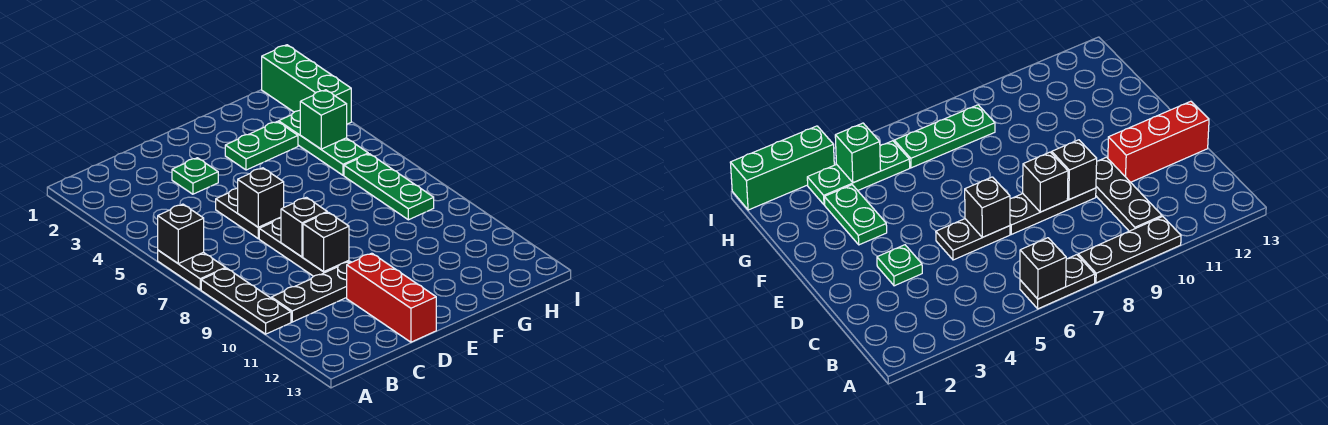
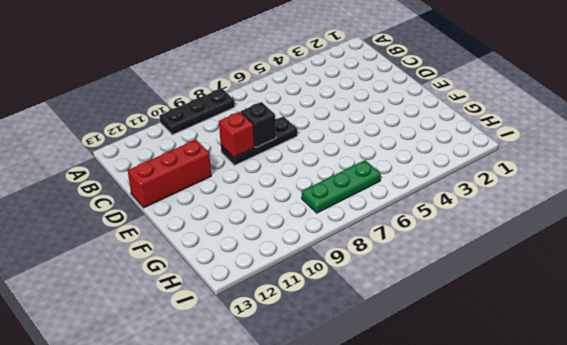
red 1x1 brick [219,112,255,158] -> black 1x1 brick [303,212,349,272]
none -> black 1x2 plate [158,250,226,290]
none -> black 1x3 plate [271,262,351,322]
none -> green 1x1 plate [172,158,218,194]

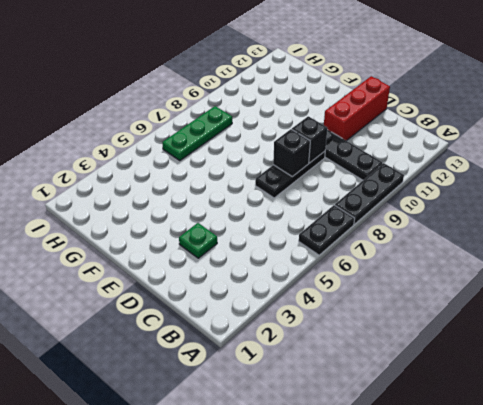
none -> black 1x2 plate [216,188,281,239]
none -> green 1x2 plate [225,121,298,170]
none -> green 1x3 plate [279,110,368,175]

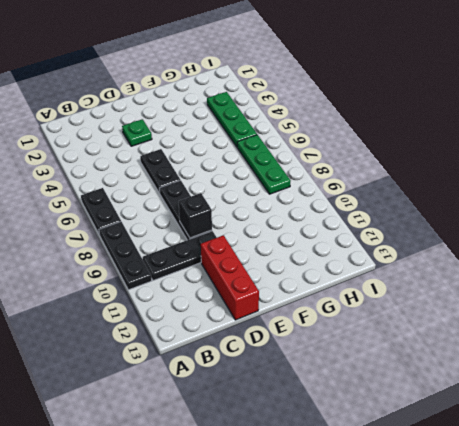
none -> green 1x2 plate [225,121,298,170]
none -> green 1x3 brick [262,45,351,124]
none -> black 1x1 brick [158,204,204,264]

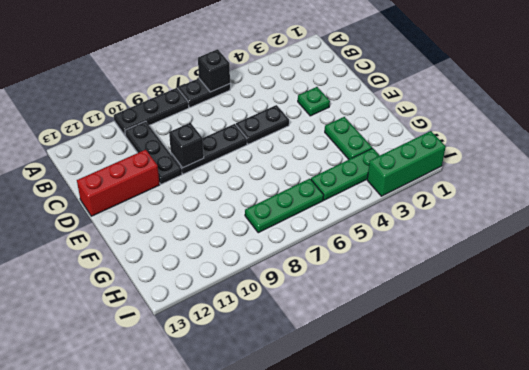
none -> black 1x1 brick [238,168,284,227]
none -> black 1x1 brick [281,197,327,257]
none -> green 1x1 brick [300,90,347,149]

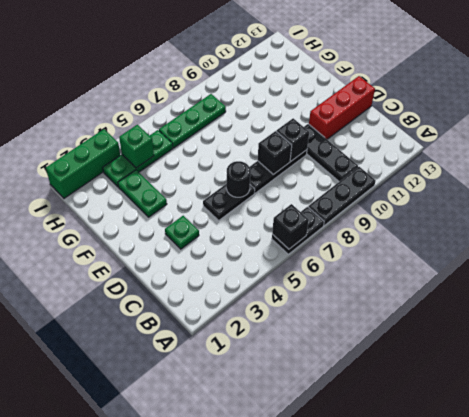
black 1x1 round brick [226,161,250,197] -> black 1x1 brick [238,168,284,227]

